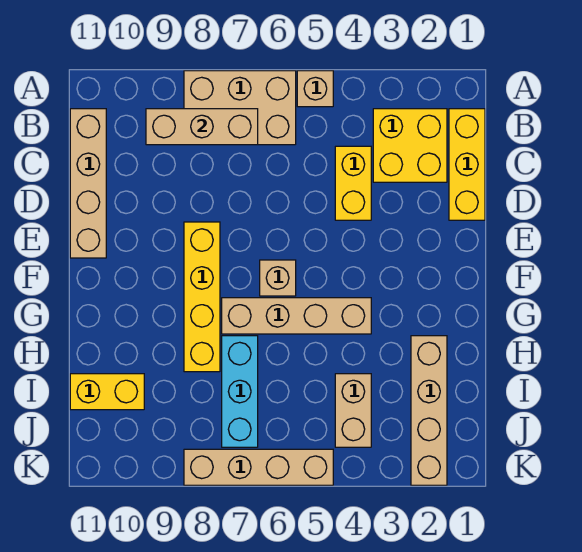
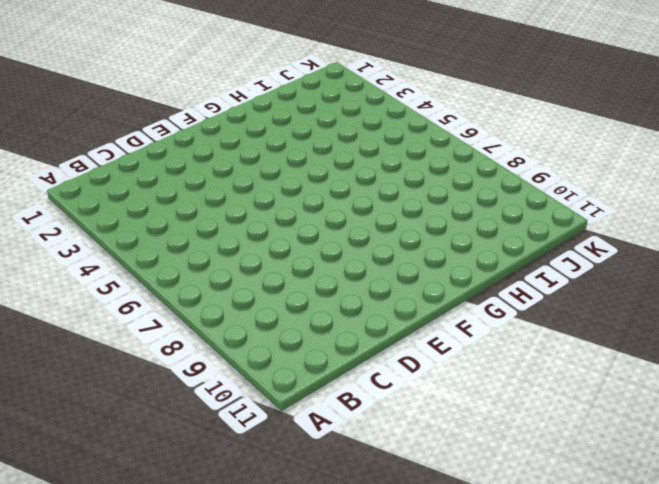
none -> tan 1x1 brick [297,71,333,107]
none -> tan 2x3 brick [184,71,296,145]
none -> yellow 1x3 brick [449,109,485,220]

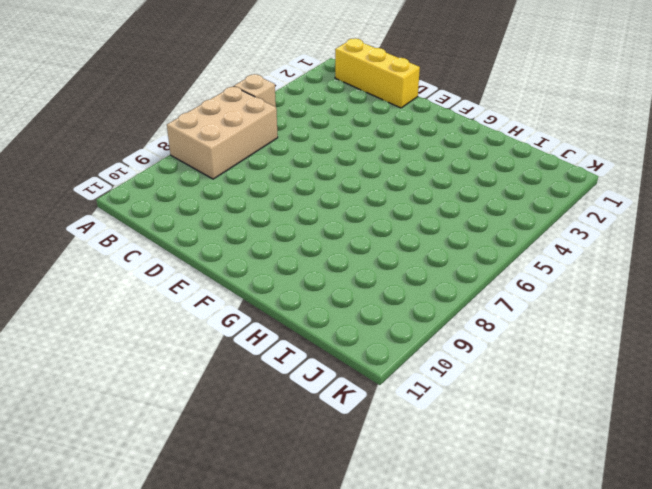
none -> yellow 2x2 brick [373,109,447,182]
none -> tan 1x4 brick [70,109,106,258]
none -> yellow 1x2 brick [335,146,371,220]

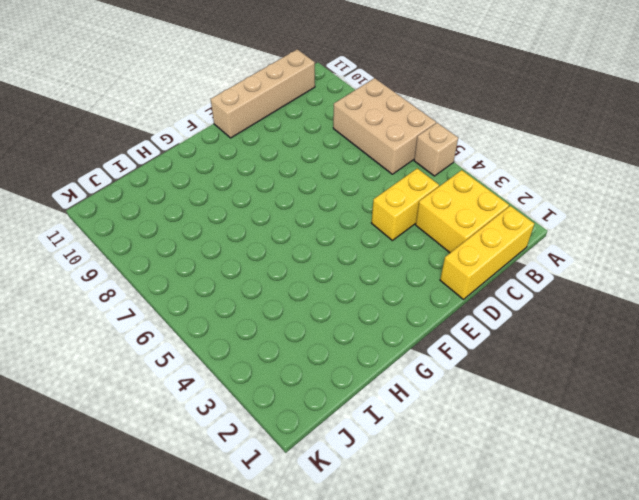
none -> yellow 1x4 brick [184,222,220,372]
none -> tan 1x1 brick [260,260,296,296]
none -> tan 1x4 brick [222,298,371,334]

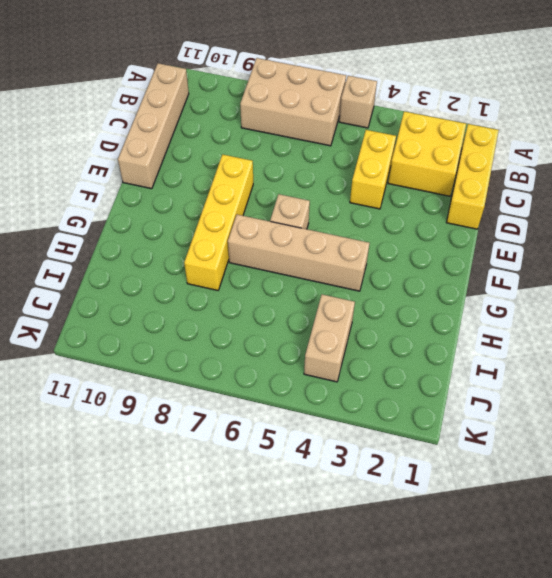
none -> tan 1x4 brick [411,336,447,485]
none -> cyan 1x3 brick [222,336,258,447]
none -> yellow 1x2 brick [70,374,144,410]

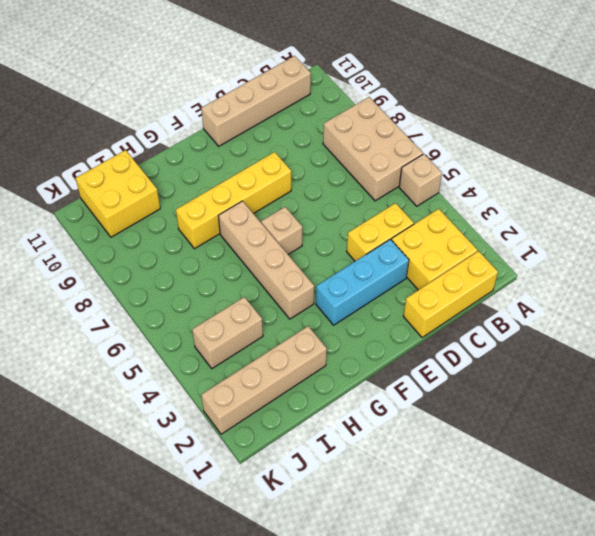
cyan 1x3 brick [316,239,409,325] -> cyan 1x3 brick moved to [222,336,258,447]
yellow 2x2 brick [76,150,160,237] -> yellow 1x2 brick [70,374,144,410]
none -> tan 1x4 brick [184,449,333,485]
none -> tan 1x3 brick [146,109,258,145]

